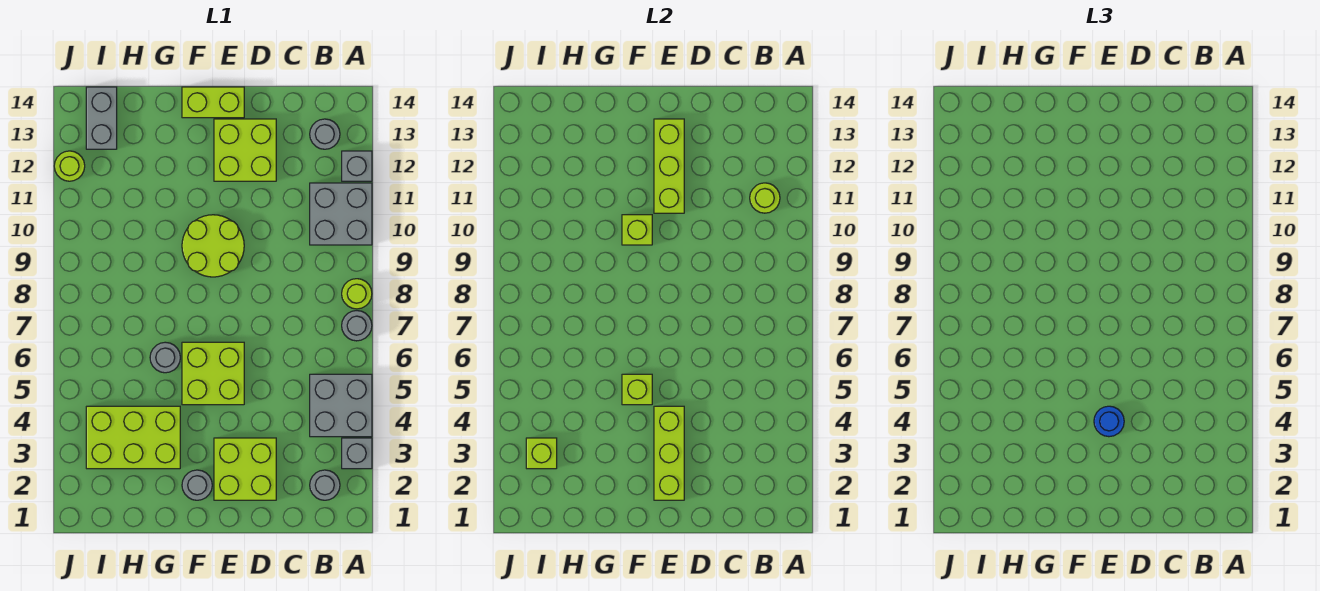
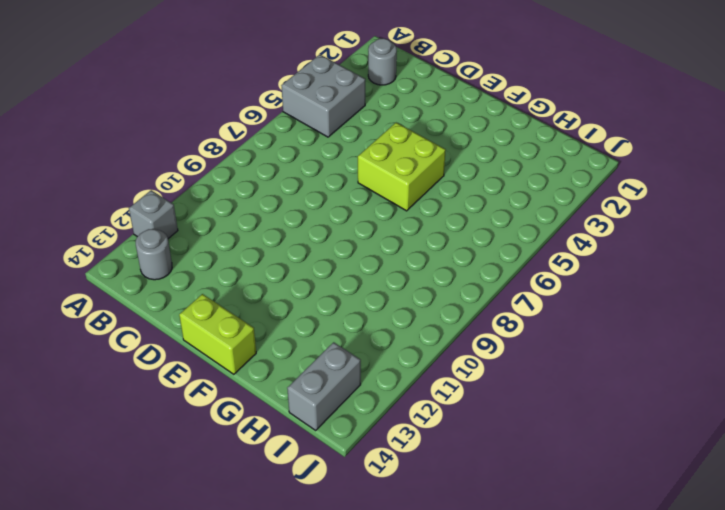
none -> grey 1x1 brick [342,438,372,469]
none -> grey 1x1 round brick [342,311,372,341]
none -> lime 1x1 round brick [342,279,372,309]

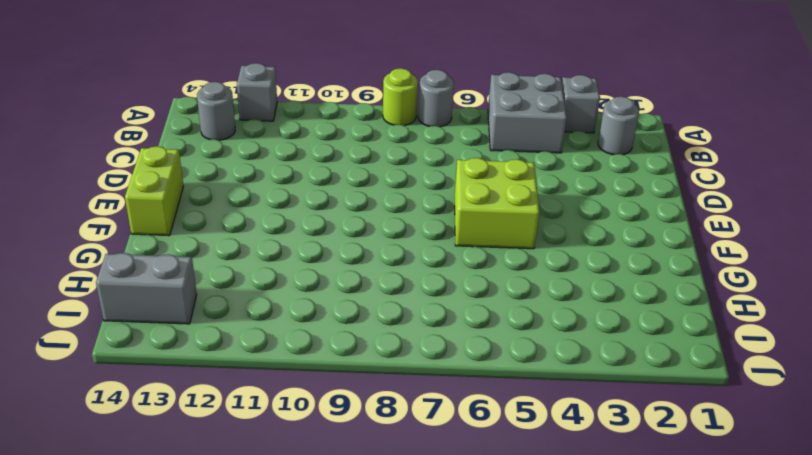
none -> grey 2x2 brick [310,183,372,245]
none -> lime 2x2 brick [214,438,276,500]
none -> lime 2x2 brick [214,119,276,181]

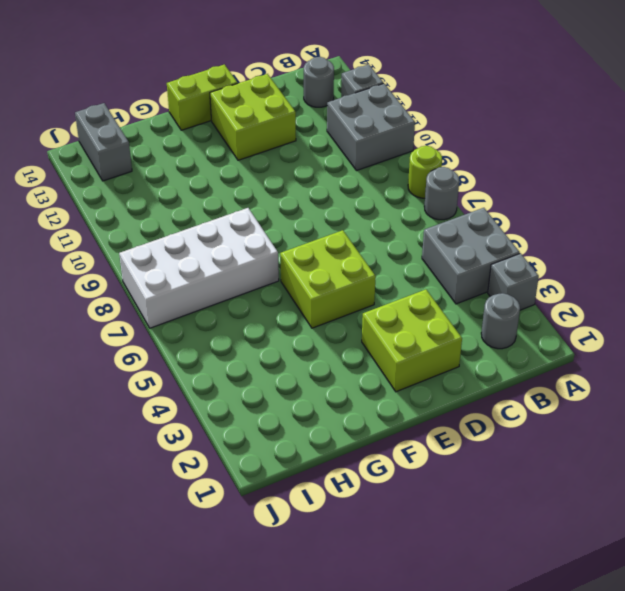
white 2x4 brick [119,208,279,328] -> none
none -> lime 2x2 round brick [182,215,244,277]
none -> grey 1x1 round brick [182,470,212,500]
none -> lime 2x3 brick [86,406,180,469]

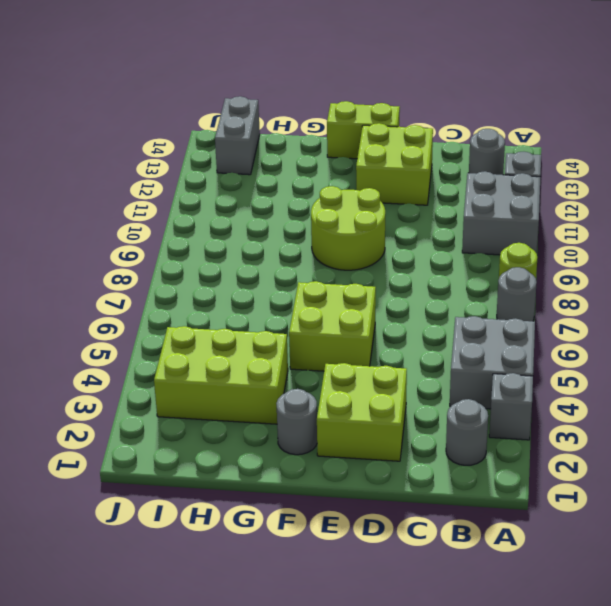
none -> grey 1x1 round brick [150,342,180,373]
none -> lime 1x1 round brick [54,151,85,181]
none -> lime 1x1 round brick [750,183,780,213]

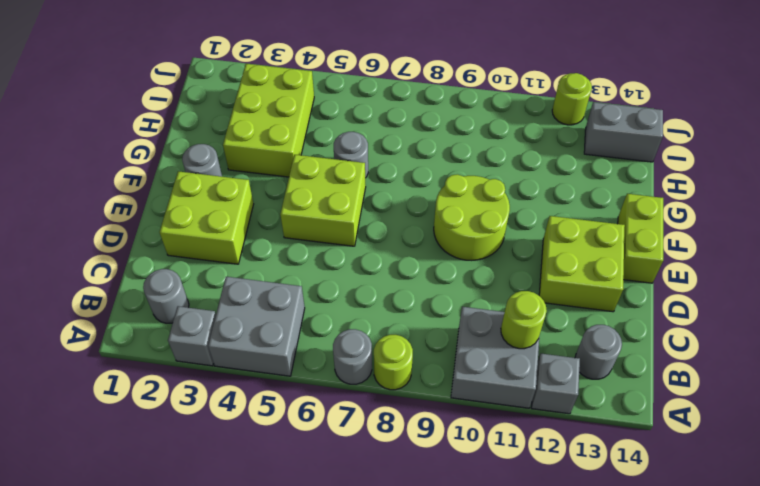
none -> lime 1x3 brick [654,406,684,500]
none -> lime 1x3 brick [654,119,684,213]
none -> lime 1x1 brick [622,374,652,405]

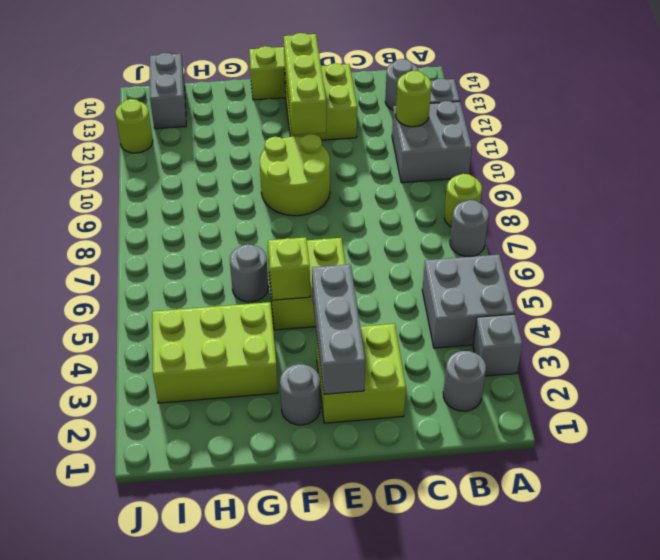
grey 1x3 brick [312,264,365,394] -> lime 1x3 brick [654,406,684,500]
none -> lime 1x1 brick [622,215,652,245]
none -> lime 1x1 brick [526,438,557,469]
none -> blue 1x1 round brick [1094,406,1124,437]

